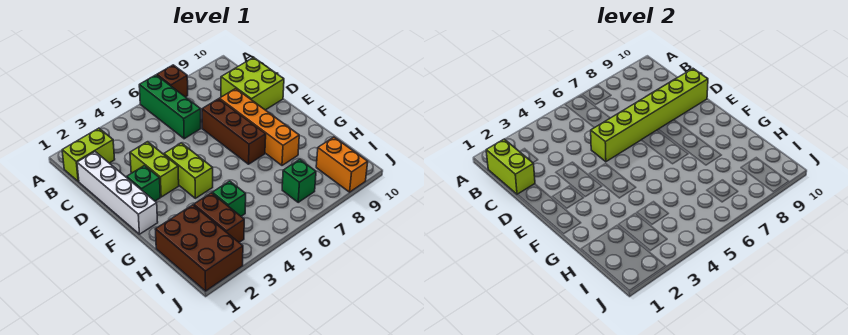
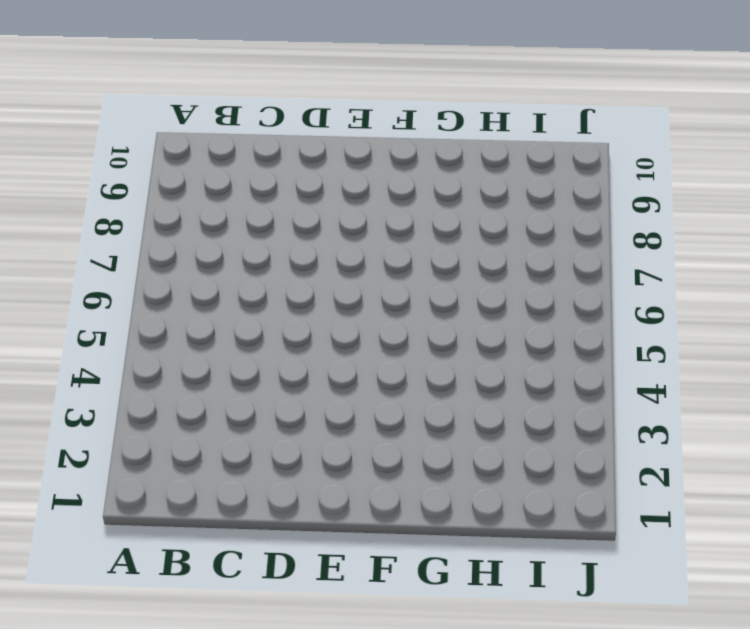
none -> green 1x3 brick [139,75,201,139]
none -> brown 1x1 brick [157,65,188,97]
none -> lime 1x2 brick [62,128,115,181]

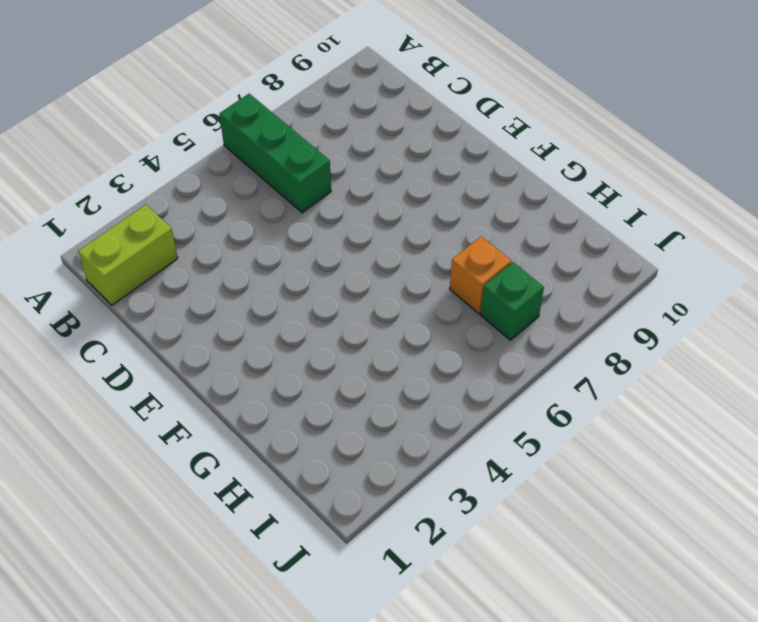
orange 1x1 brick [450,236,511,314] -> none
none -> brown 1x1 brick [157,65,188,97]
none -> white 1x4 brick [77,152,158,234]
none -> lime 2x2 brick [221,57,284,110]

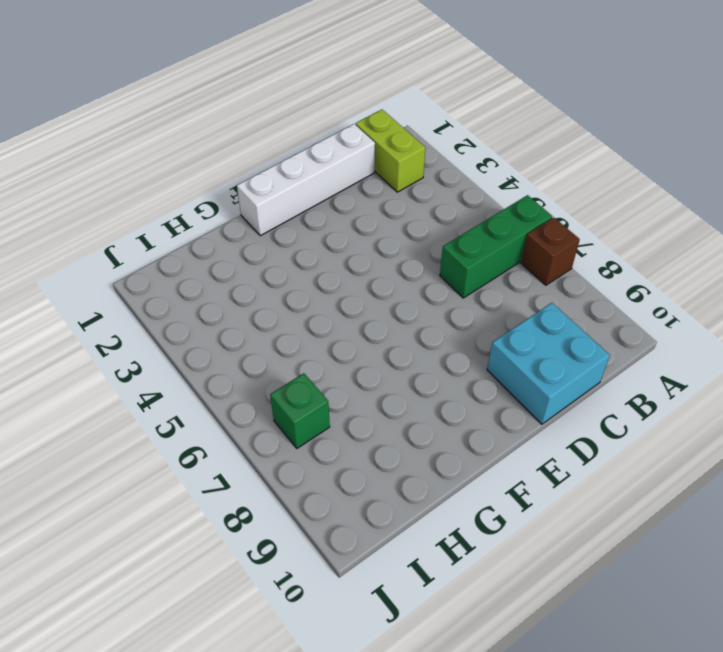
cyan 2x2 brick [487,303,610,424] -> lime 2x2 brick [221,57,284,110]
none -> lime 1x2 brick [130,142,179,197]
none -> brown 1x3 brick [202,99,266,164]
none -> orange 1x4 brick [219,89,299,165]

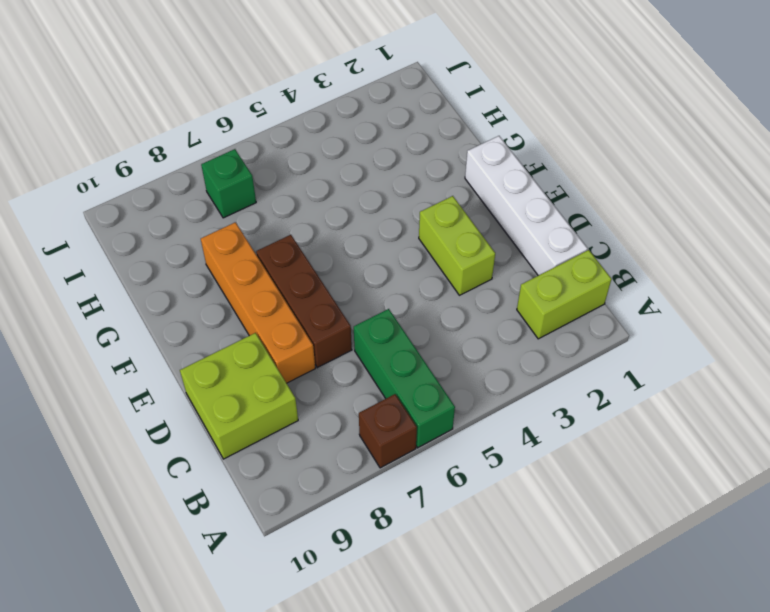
none -> green 1x1 brick [127,166,160,201]
none -> lime 1x2 brick [164,143,213,198]
none -> brown 2x3 brick [155,205,243,291]

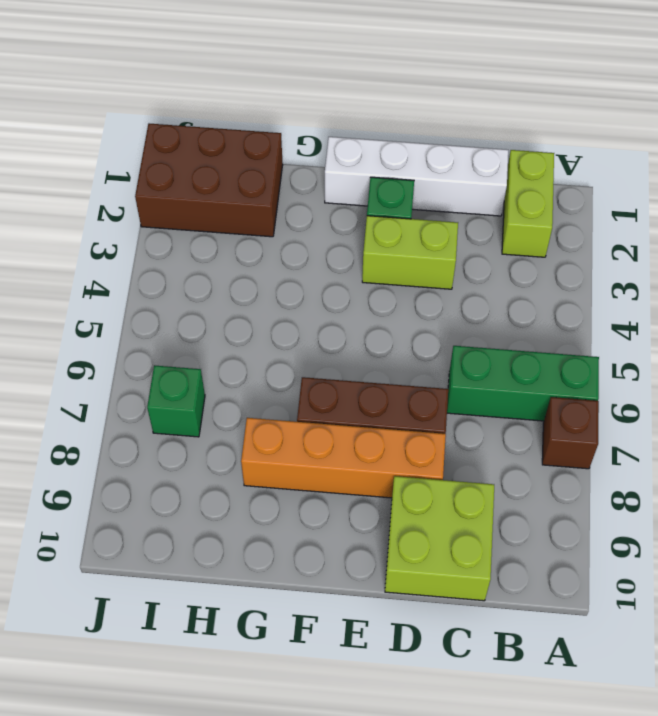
none -> lime 1x2 brick [164,143,213,198]
none -> brown 1x2 brick [194,193,244,242]
none -> green 1x1 brick [212,181,246,216]

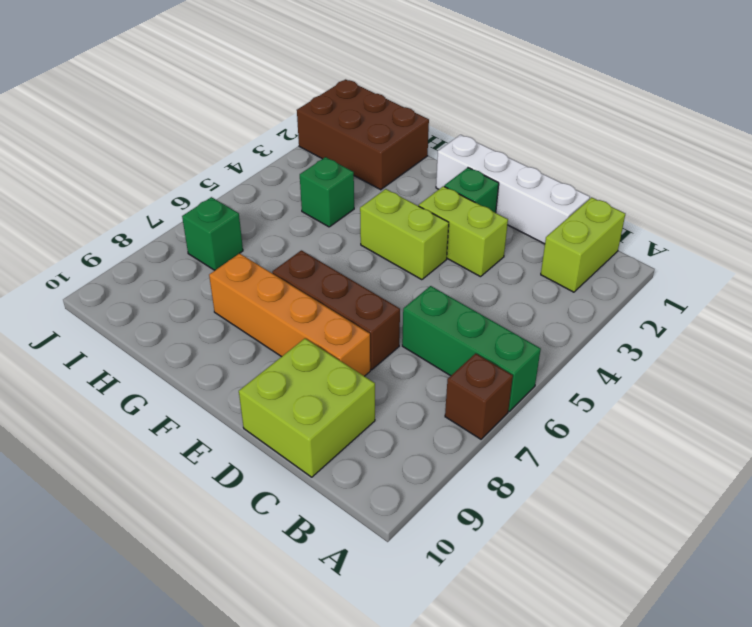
none -> brown 1x2 brick [194,193,244,242]
none -> orange 1x2 brick [316,137,368,192]
none -> lime 1x2 brick [486,139,535,194]

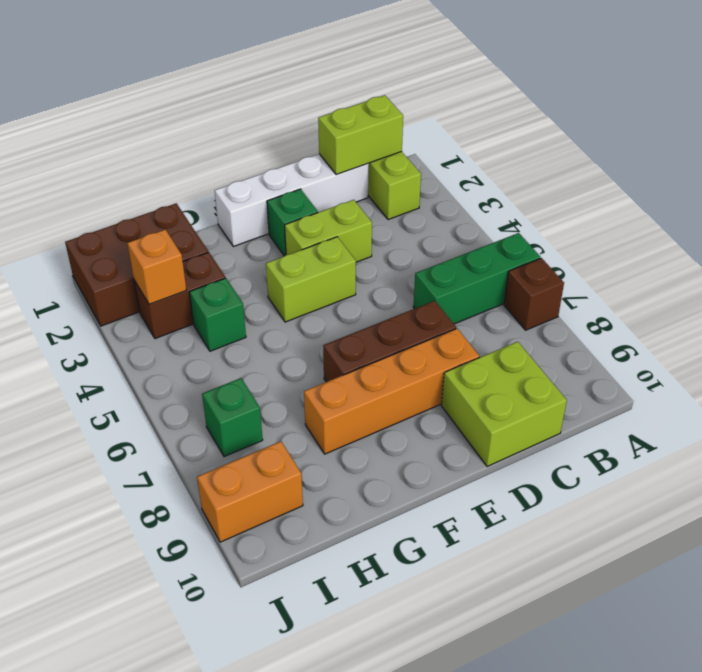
orange 1x1 brick [127,230,186,304] -> none
none -> lime 1x6 brick [591,69,708,162]

